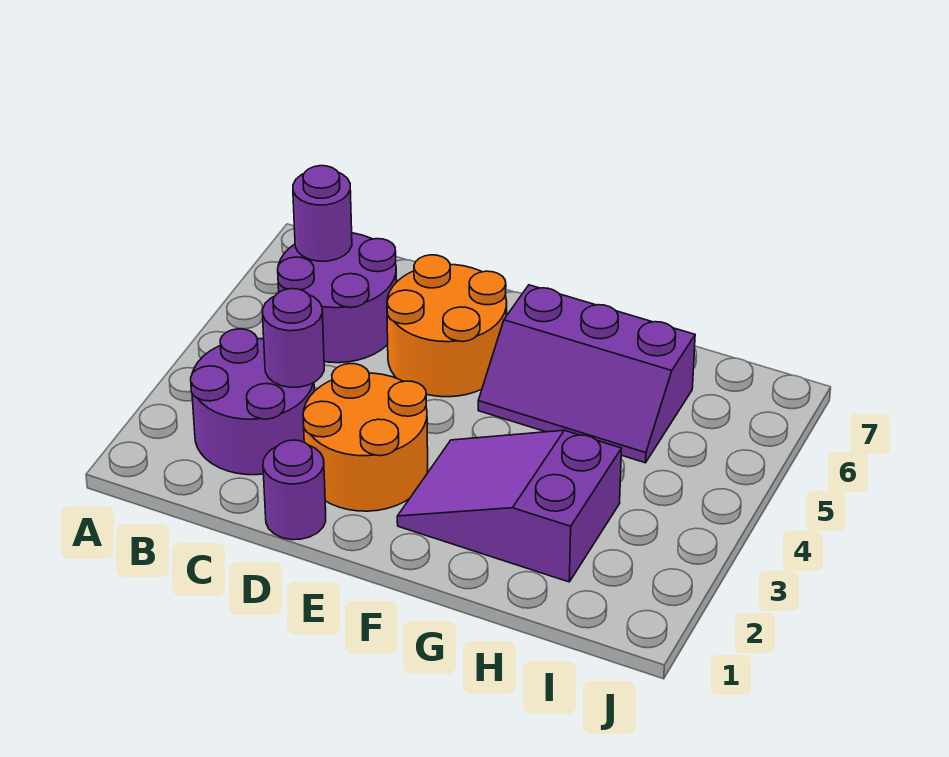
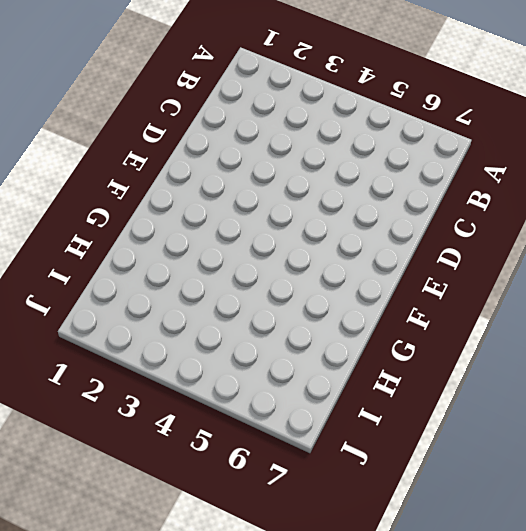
none -> purple 2x2 round brick [191,329,314,475]
none -> purple 2x2 round brick [278,233,397,363]

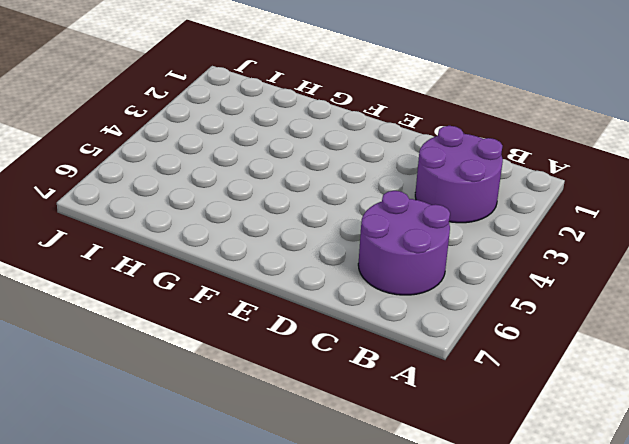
none -> purple 1x1 round brick [263,440,326,540]
none -> orange 2x2 round brick [303,364,428,511]

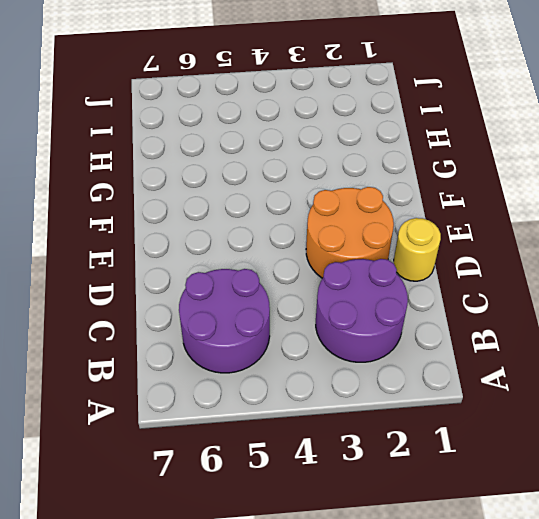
yellow 1x1 round brick [394,218,441,281] -> purple 1x1 round brick [263,440,326,540]
none -> orange 2x2 round brick [387,255,507,397]
none -> purple 2x3 slope [397,430,622,582]

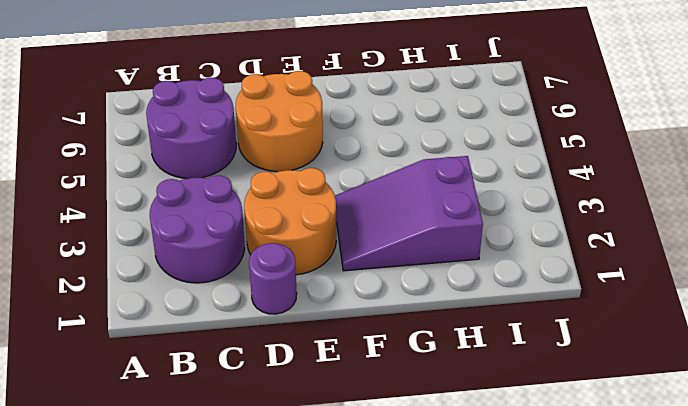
none -> purple 2x3 slope [478,285,695,463]
none -> purple 1x1 round brick [293,166,352,261]

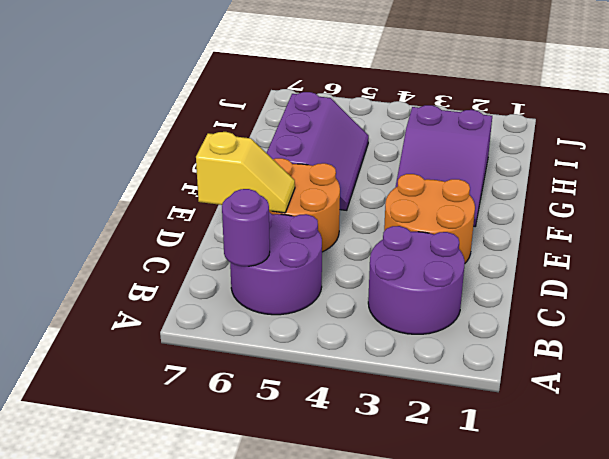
yellow 1x2 slope [196,132,295,213] -> none
none -> purple 1x1 round brick [263,440,326,540]
none -> purple 1x1 round brick [262,289,324,387]

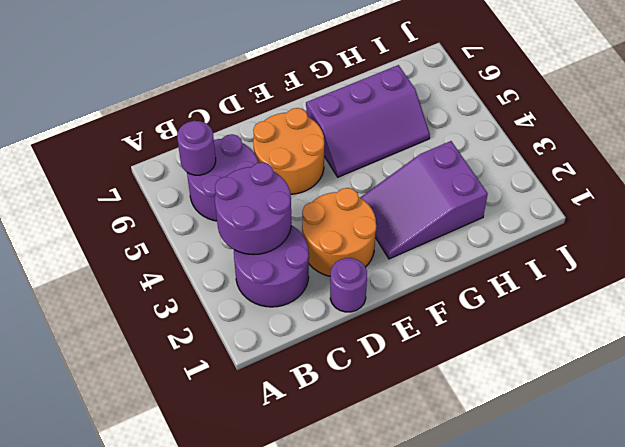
purple 2x2 round brick [215,162,292,255] -> purple 1x1 round brick [262,289,324,387]

